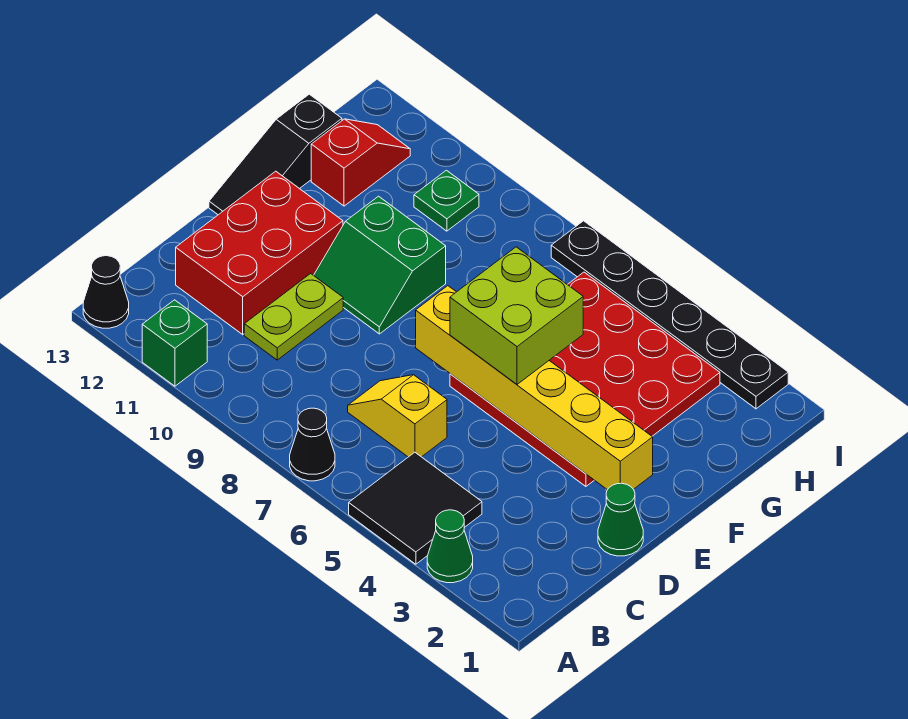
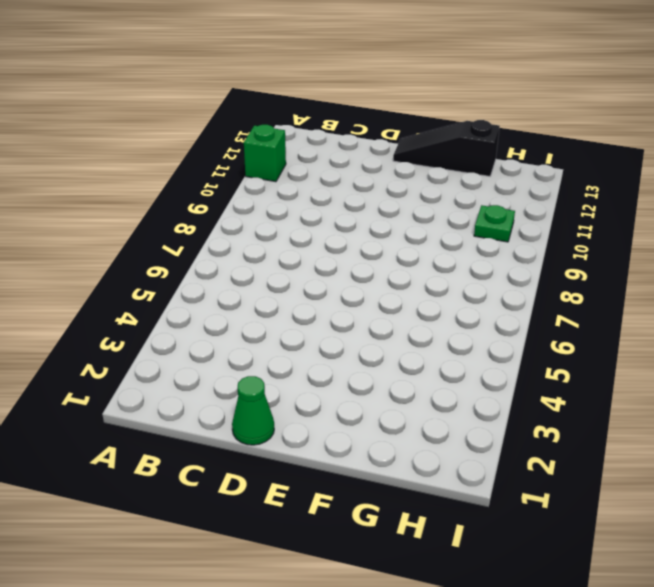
none -> green 1x1 cone [427,510,473,583]
none -> black 2x2 tile [349,452,482,564]
none -> black 1x1 cone [290,408,335,481]

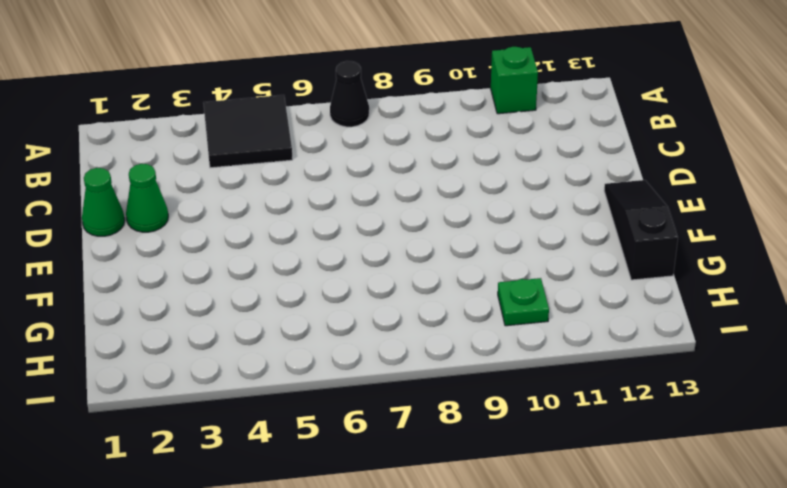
green 1x1 cone [126,164,168,232] -> green 1x1 cone moved to [427,510,473,583]
none -> black 1x1 cone [83,256,129,328]
none -> yellow 1x2 slope [348,375,447,457]
none -> lime 1x2 plate [244,274,343,360]

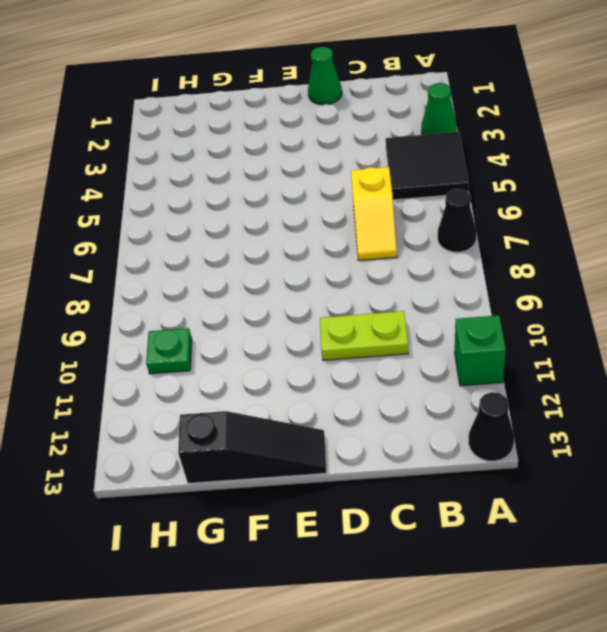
none -> red 2x3 brick [176,171,343,335]
none -> red 4x4 plate [450,272,720,486]
none -> green 2x2 slope [314,196,446,334]

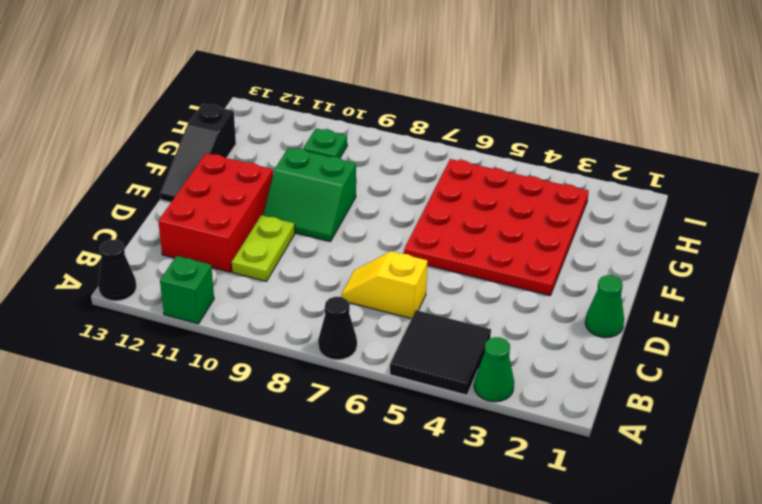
none -> red 1x2 slope [311,119,410,206]
none -> black 1x6 plate [551,221,788,409]
none -> yellow 1x6 brick [416,286,653,490]

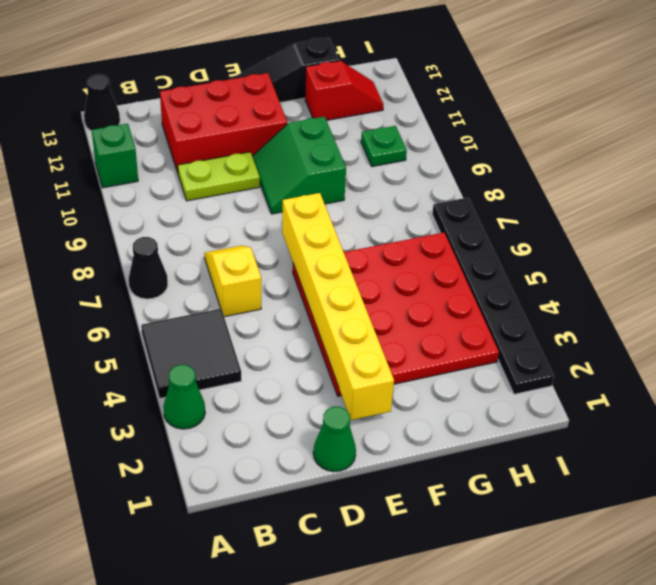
none -> lime 2x2 brick [450,247,583,384]

